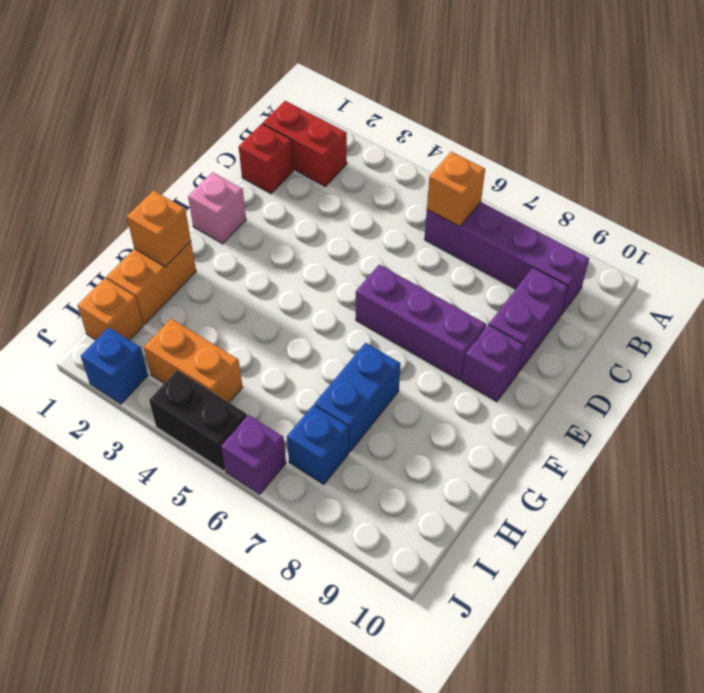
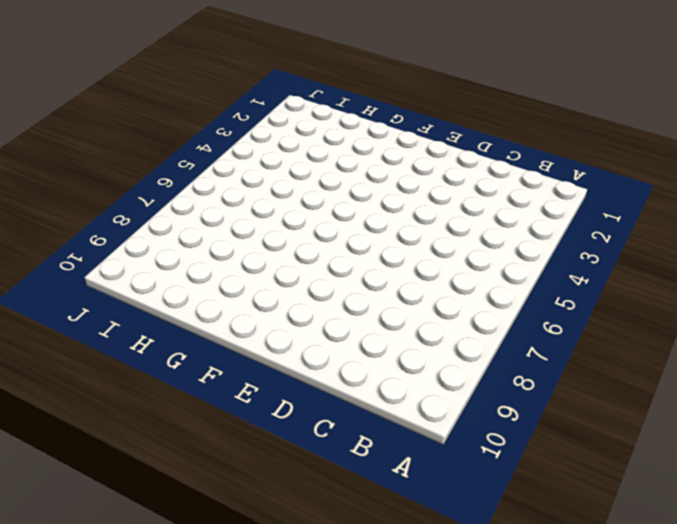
none -> red 1x2 brick [263,101,347,187]
none -> purple 1x4 brick [424,202,589,314]
none -> red 1x1 brick [239,124,293,194]

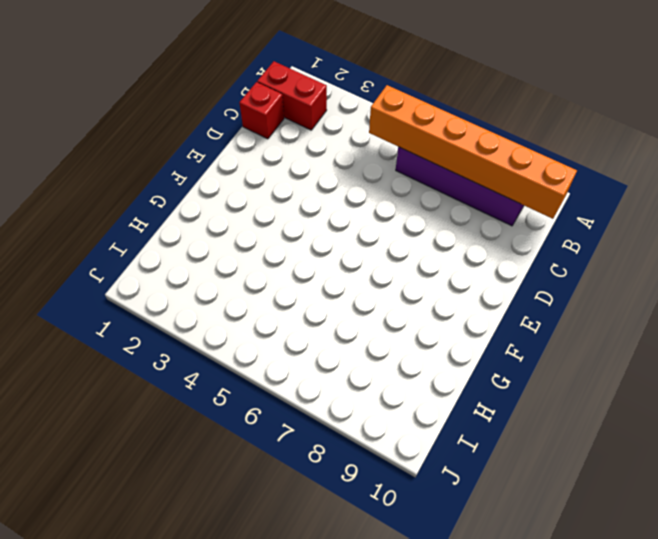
orange 1x6 brick [369,85,577,219] -> orange 1x1 brick [427,152,485,226]
none -> purple 1x2 brick [489,268,568,371]
none -> pink 1x1 brick [188,172,246,244]
none -> purple 1x3 brick [356,265,486,380]

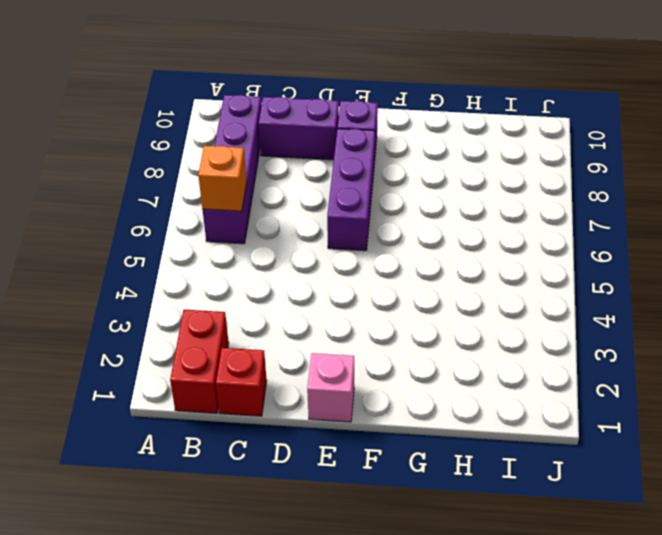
none -> orange 1x2 brick [106,241,196,325]
none -> blue 1x2 brick [314,343,401,452]
none -> orange 1x1 brick [77,278,143,340]

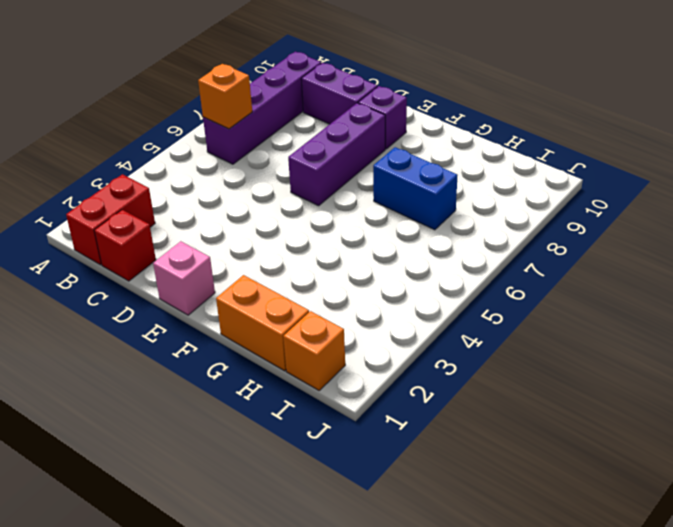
none -> orange 1x2 brick [144,319,243,403]
none -> blue 1x1 brick [287,405,349,485]
none -> blue 1x1 brick [81,327,148,404]

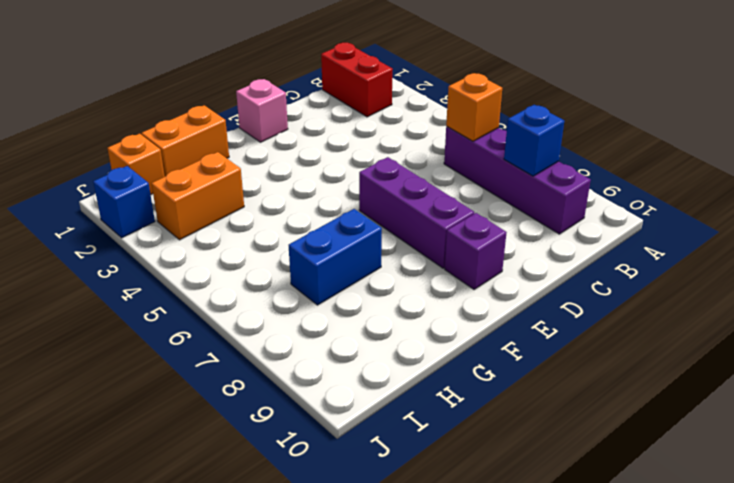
blue 1x1 brick [504,105,564,176] -> blue 1x1 brick moved to [287,405,349,485]
orange 1x2 brick [152,152,244,240] -> orange 1x2 brick turned to [144,319,243,403]
none -> red 1x1 brick [239,124,293,194]
none -> purple 1x2 brick [489,268,568,371]
none -> black 1x2 brick [149,370,247,471]

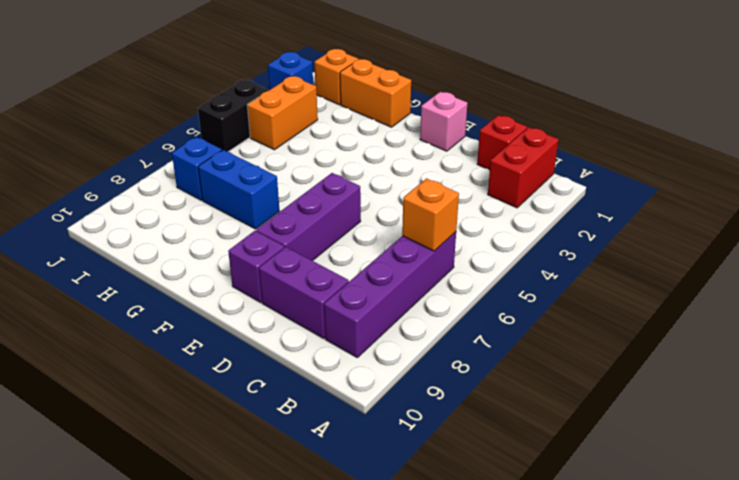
none -> purple 1x1 brick [221,415,286,494]
none -> orange 1x1 brick [127,191,191,267]

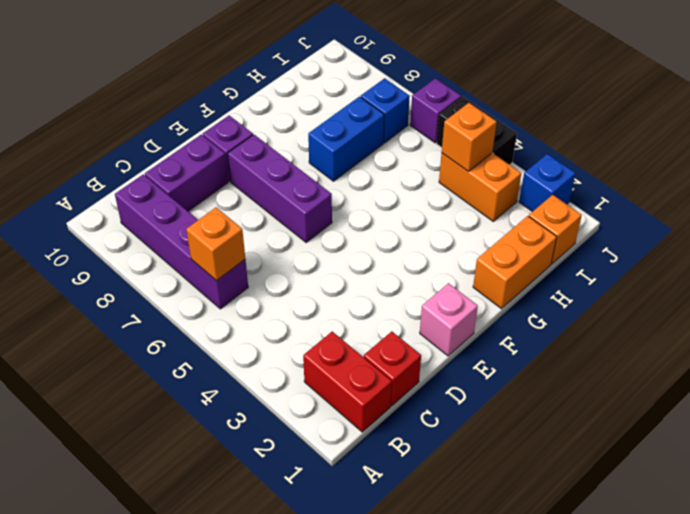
orange 1x1 brick [442,103,497,171] -> orange 1x1 brick moved to [127,191,191,267]

